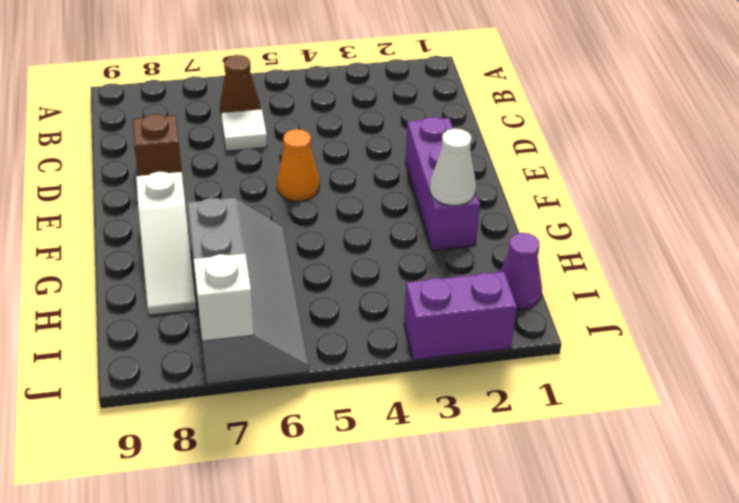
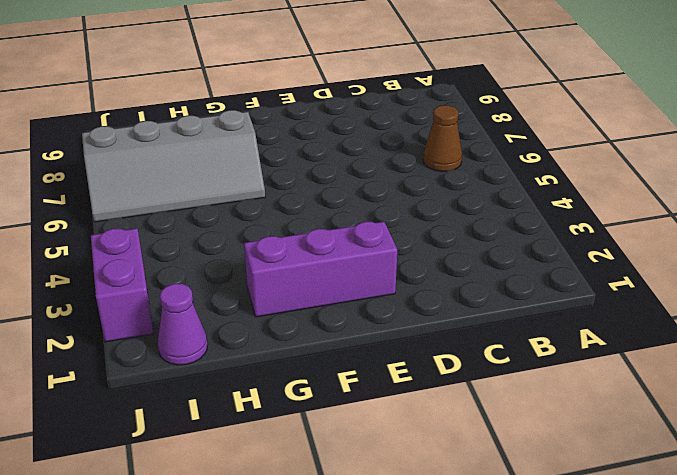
none -> white 1x1 tile [221,109,267,151]
none -> brown 1x1 brick [133,114,182,176]

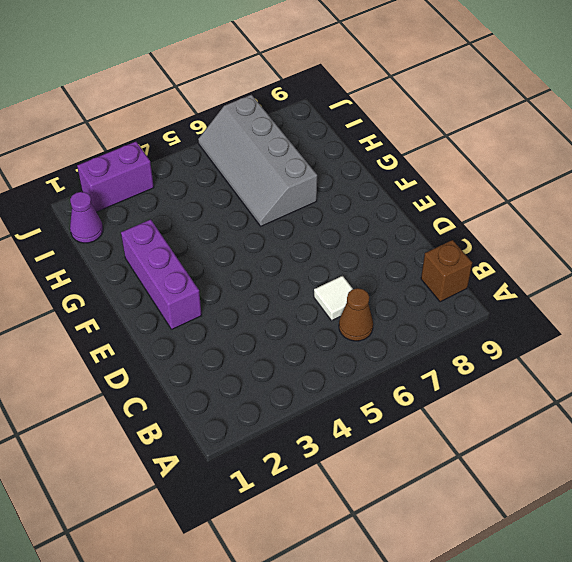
brown 1x1 brick [421,240,472,302] -> brown 1x1 brick moved to [133,114,182,176]
none -> orange 1x1 cone [277,129,320,201]
none -> white 1x3 slope [136,172,196,315]

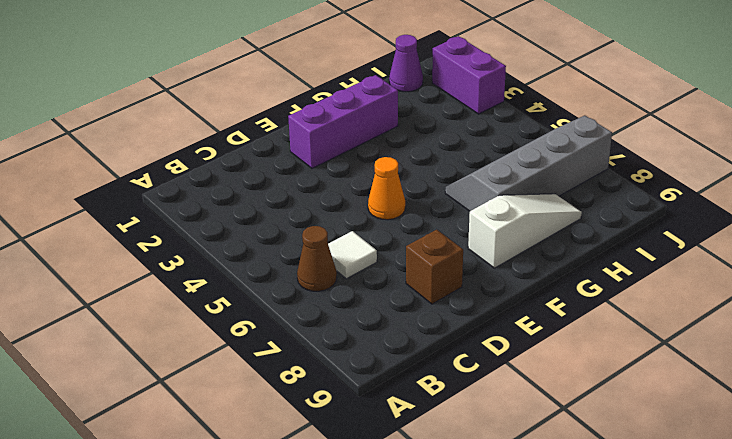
none -> white 1x1 cone [430,129,476,205]
none -> white 1x1 brick [194,254,254,341]

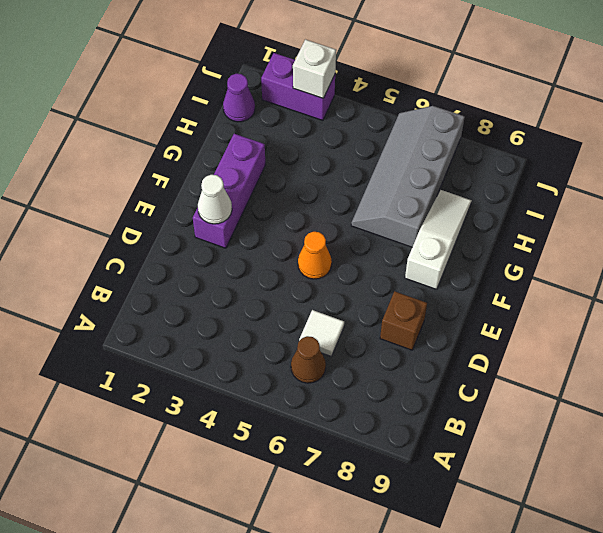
white 1x1 cone [198,175,232,224] -> white 1x1 cone moved to [430,129,476,205]
white 1x1 brick [293,39,336,98] -> white 1x1 brick moved to [194,254,254,341]

